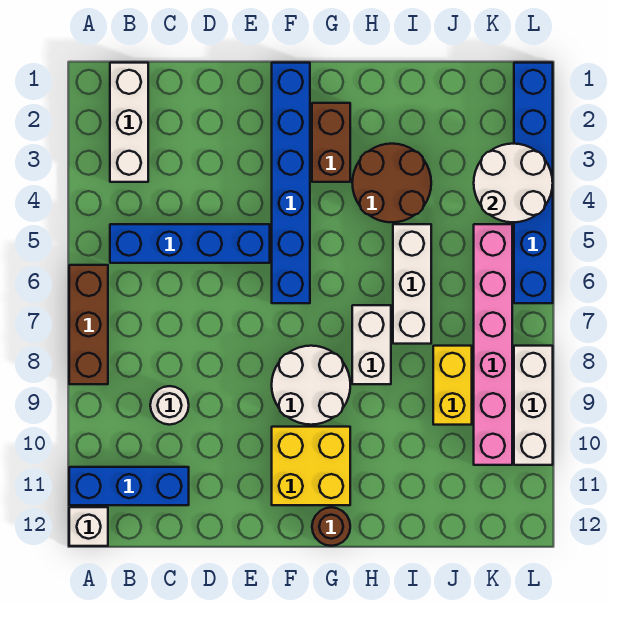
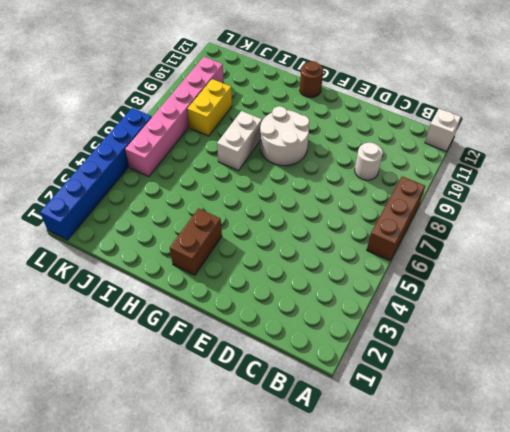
none -> blue 1x3 brick [69,467,189,505]
none -> white 1x3 brick [110,63,148,182]
none -> blue 1x4 brick [110,224,270,263]

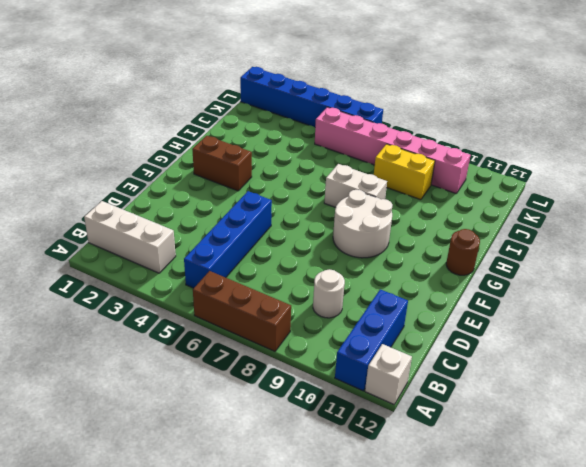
none -> blue 1x6 brick [272,63,310,303]
none -> yellow 2x2 brick [272,427,350,505]
none -> brown 2x2 round brick [352,144,431,222]

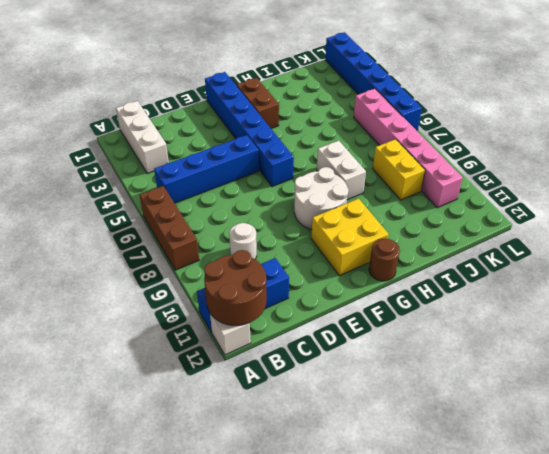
brown 2x2 round brick [204,250,267,325] -> brown 2x2 round brick moved to [352,144,431,222]
none -> white 1x3 brick [393,224,431,344]
none -> white 1x3 brick [514,346,553,465]
none -> white 2x2 round brick [474,144,553,222]

